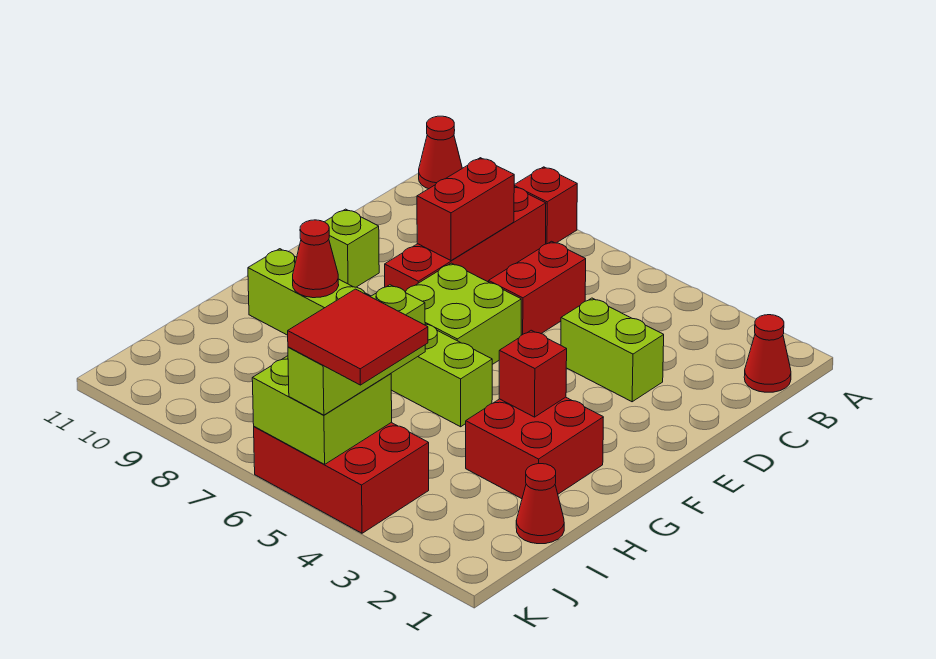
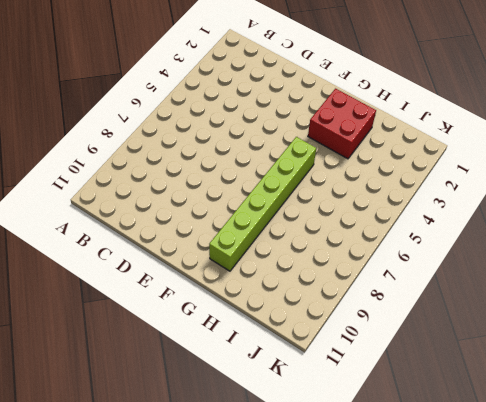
none -> red 1x1 brick [514,167,577,244]
none -> red 1x1 cone [419,116,462,189]
none -> red 1x1 cone [744,315,791,392]

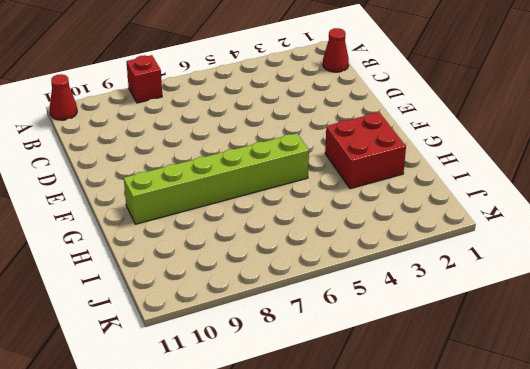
none -> red 1x4 brick [385,187,546,291]
none -> red 1x2 brick [489,241,586,335]
none -> lime 1x2 brick [561,298,664,402]

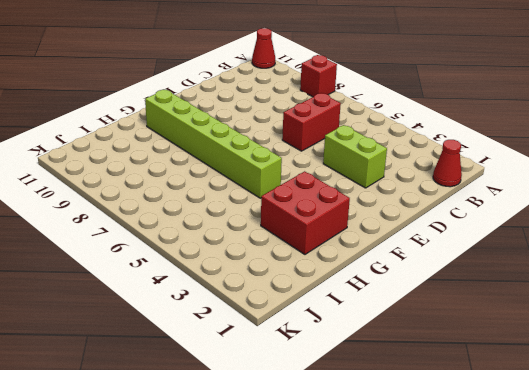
none -> red 1x4 brick [385,187,546,291]
none -> lime 2x2 brick [405,263,521,365]
none -> lime 1x1 brick [325,209,379,287]

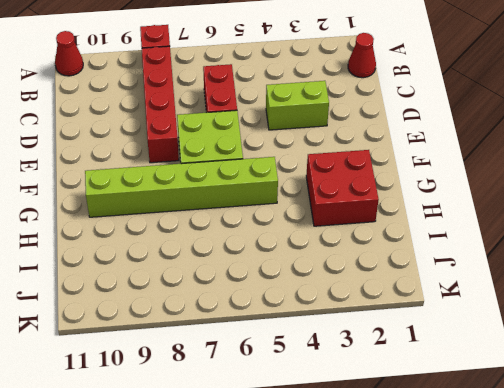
none -> lime 1x1 brick [325,209,379,287]
none -> red 1x1 cone [516,464,564,544]
none -> red 2x3 brick [254,423,429,533]

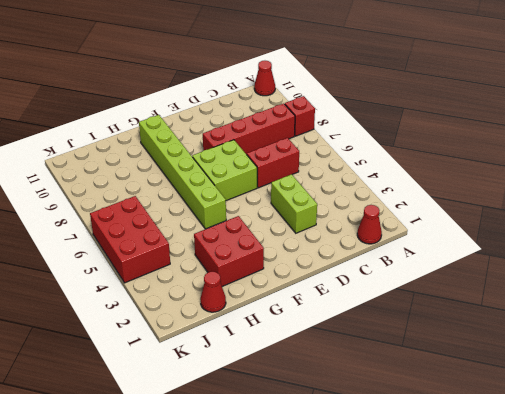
none -> lime 1x1 brick [325,209,379,287]
none -> red 1x2 brick [417,158,514,261]
none -> red 1x1 brick [499,330,567,417]

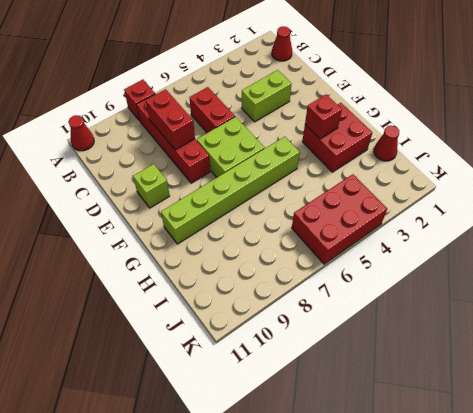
none -> red 1x1 cone [293,220,339,298]
none -> lime 2x2 brick [252,356,392,464]
none -> lime 1x3 brick [288,285,425,415]

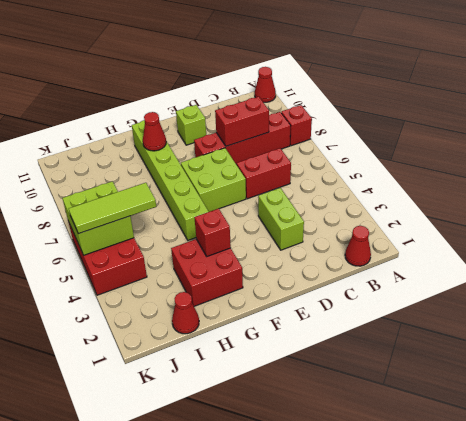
lime 1x3 tile [69,183,156,234] -> lime 1x3 brick [288,285,425,415]
none -> red 2x2 tile [288,289,428,385]

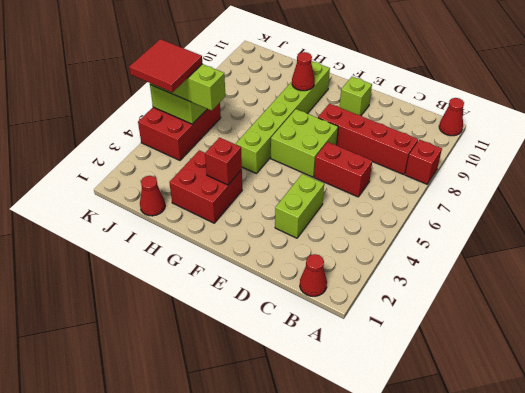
none -> red 1x2 brick [417,158,514,261]

